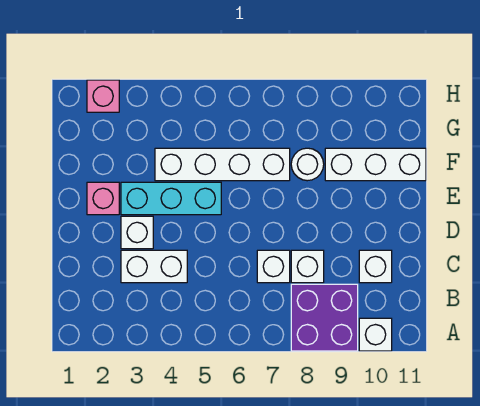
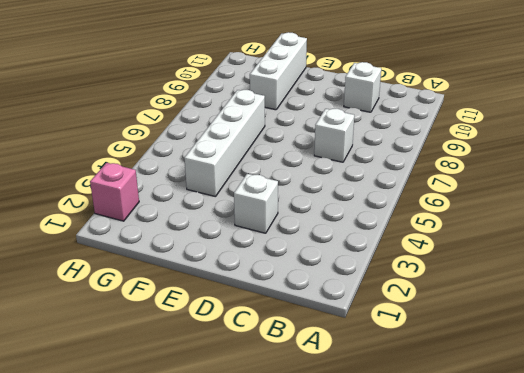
none -> purple 2x2 brick [291,284,358,351]
none -> white 1x1 brick [359,318,392,351]
none -> white 1x2 brick [121,250,187,283]

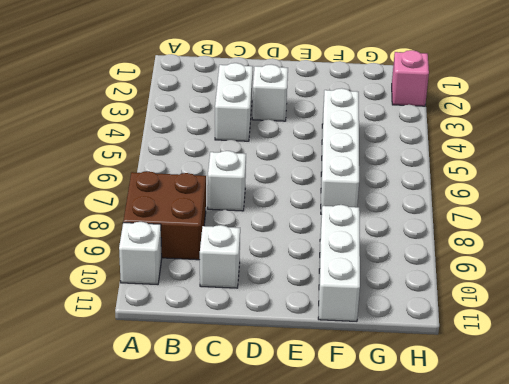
brown 2x2 brick [123,171,206,260] -> purple 2x2 brick [291,284,358,351]
none -> white 1x1 brick [291,250,324,283]
none -> pink 1x1 brick [87,182,119,215]
none -> cyan 1x3 brick [121,182,221,215]

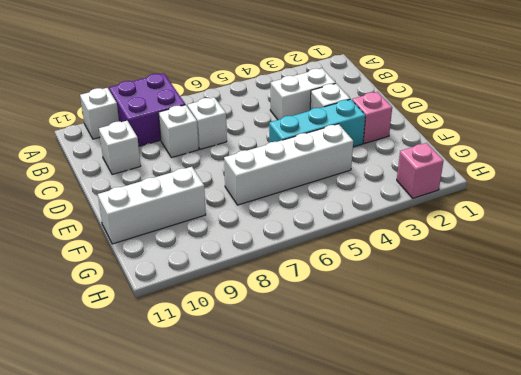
none -> white 1x1 round brick [291,148,324,181]

